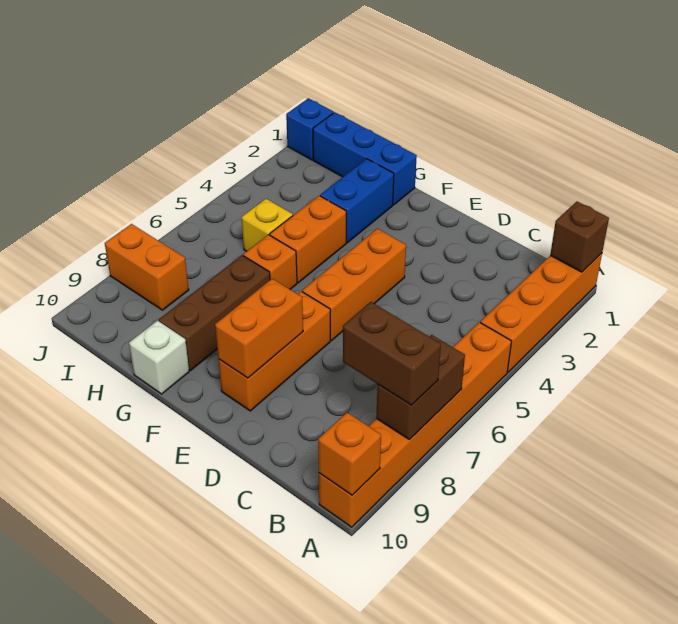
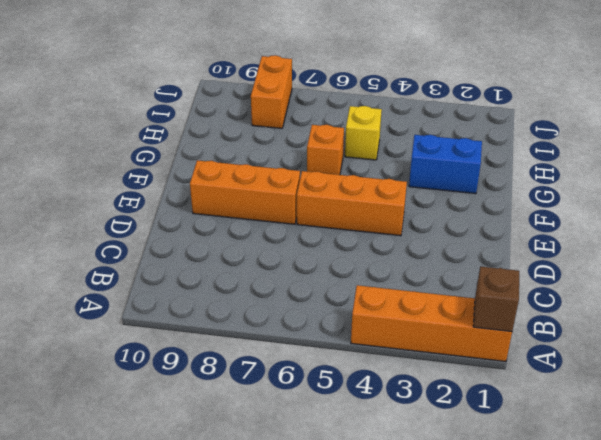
none -> orange 1x6 brick [319,322,511,527]
none -> blue 1x3 brick [313,112,417,205]
none -> orange 1x2 brick [270,196,346,283]

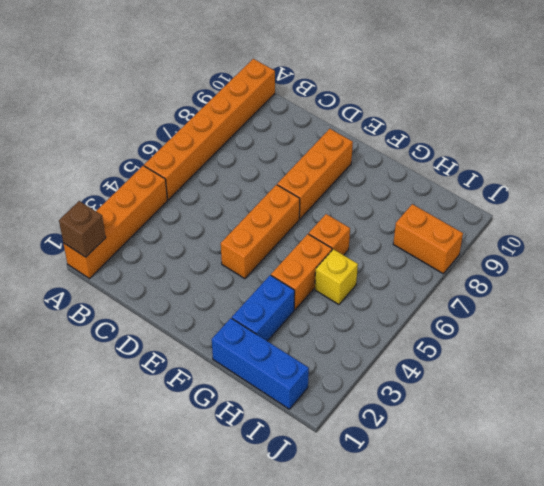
none -> brown 1x3 brick [159,255,270,370]
none -> white 1x1 brick [129,321,189,394]
none -> blue 1x1 brick [286,98,334,160]

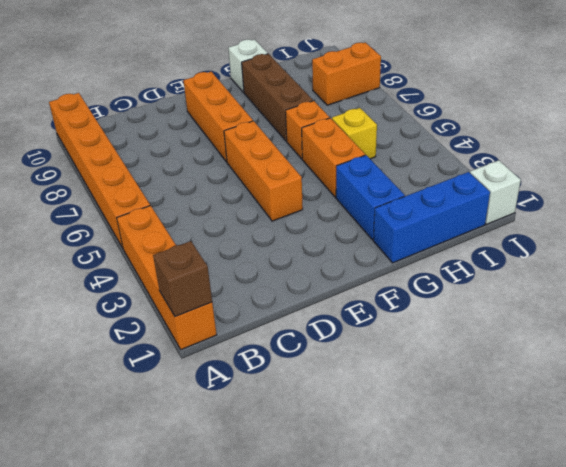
white 1x1 brick [470,160,521,224] -> blue 1x1 brick [286,98,334,160]
none -> brown 1x2 brick [376,335,465,440]
none -> orange 1x1 brick [318,413,381,495]
none -> orange 1x2 brick [215,279,303,378]

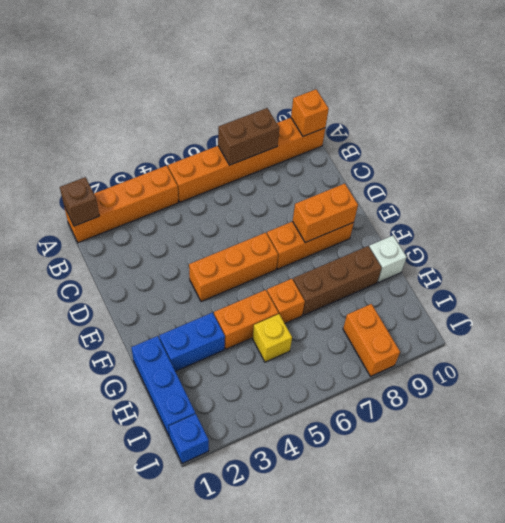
none -> brown 1x2 brick [343,302,441,405]

